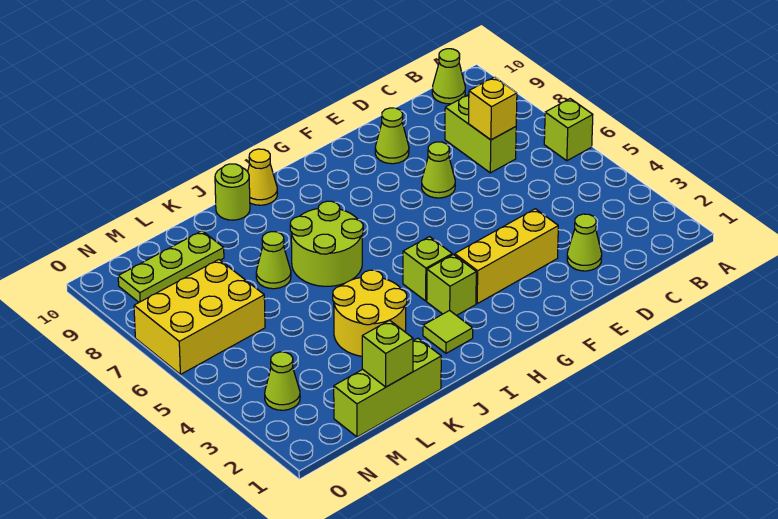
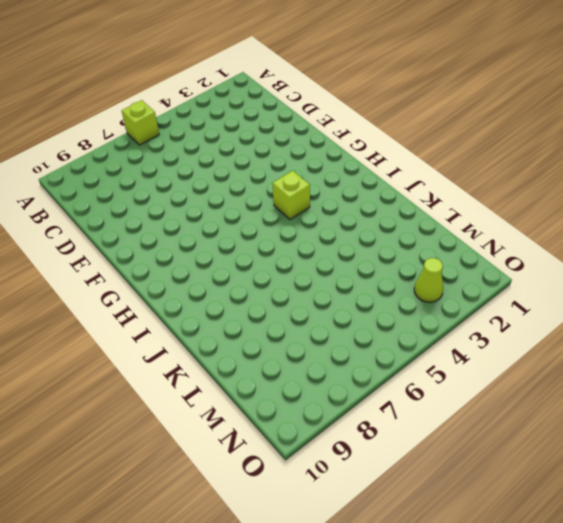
none -> lime 1x1 cone [432,49,465,104]
none -> lime 1x2 brick [445,95,516,173]
none -> lime 1x1 cone [567,214,602,271]

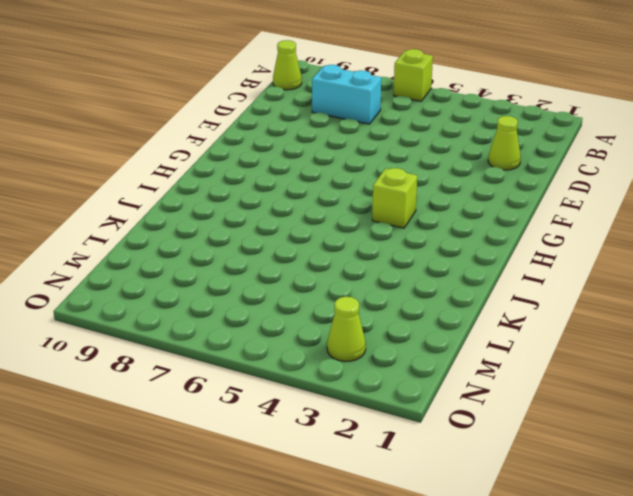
cyan 1x2 brick [312,65,381,124] -> lime 1x2 brick [445,95,516,173]
none -> yellow 1x3 brick [455,209,558,304]
none -> lime 1x1 cone [422,142,455,198]
none -> lime 1x1 cone [375,108,409,164]

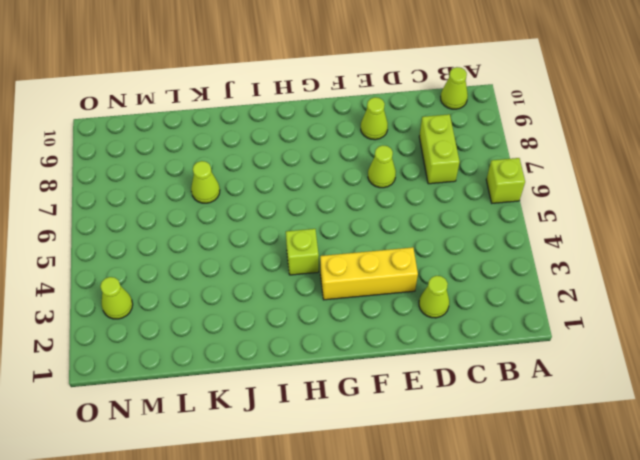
none -> lime 1x1 brick [427,255,476,316]
none -> lime 1x1 tile [423,310,473,353]
none -> lime 2x2 round brick [290,201,363,286]

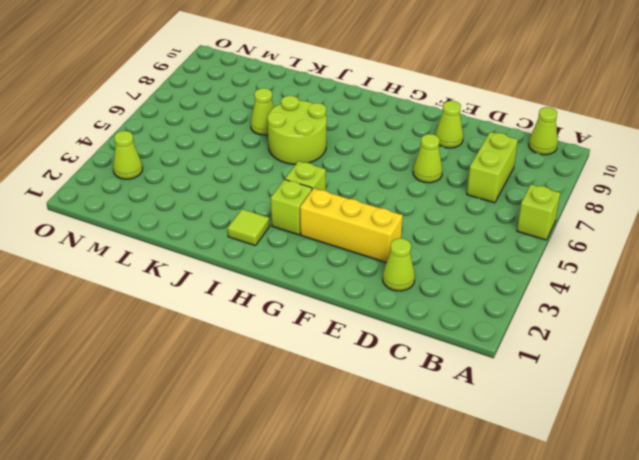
none -> yellow 1x1 cone [248,149,278,205]
none -> yellow 2x2 round brick [333,270,407,356]
none -> lime 1x1 round brick [215,164,250,220]

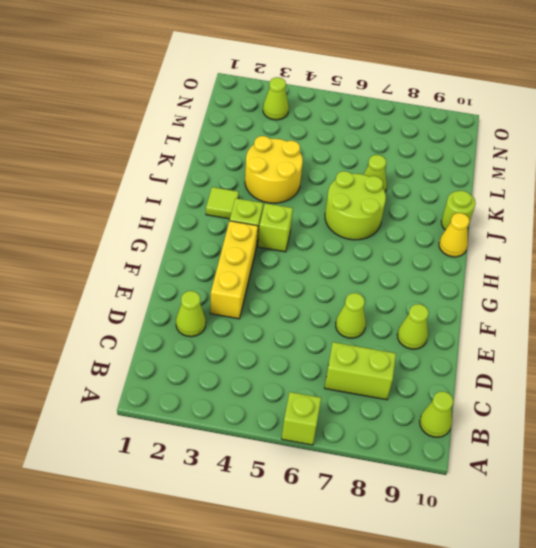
none -> lime 1x3 brick [334,338,441,437]
none -> lime 1x3 plate [118,231,224,302]
none -> yellow 2x3 brick [134,260,265,374]

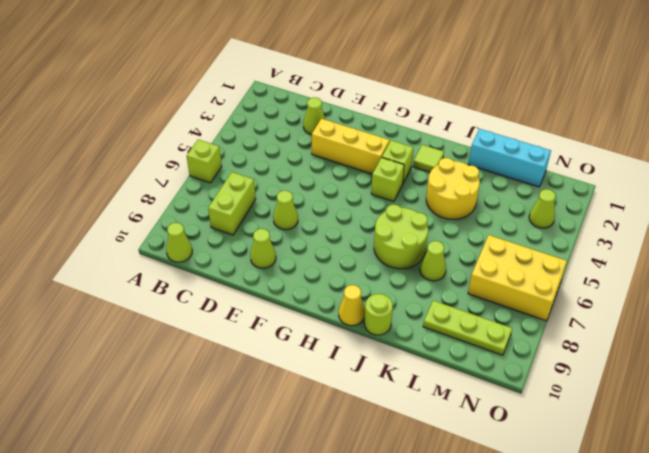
cyan 1x3 brick [468,129,551,187] -> lime 1x3 brick [334,338,441,437]
none -> yellow 1x1 brick [469,77,517,140]
none -> lime 1x1 brick [362,320,413,387]

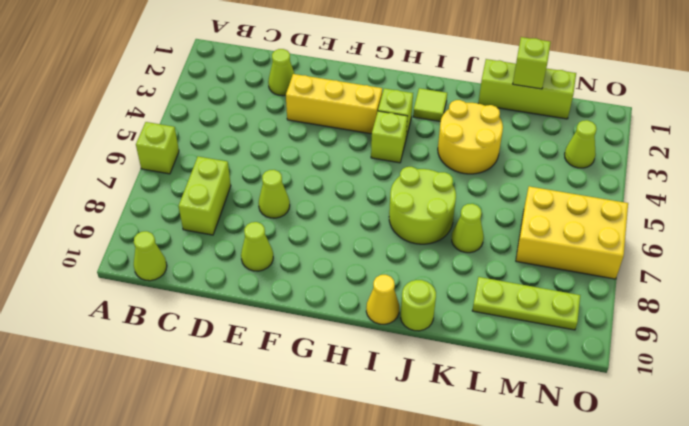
none -> yellow 1x1 brick [469,77,517,140]

